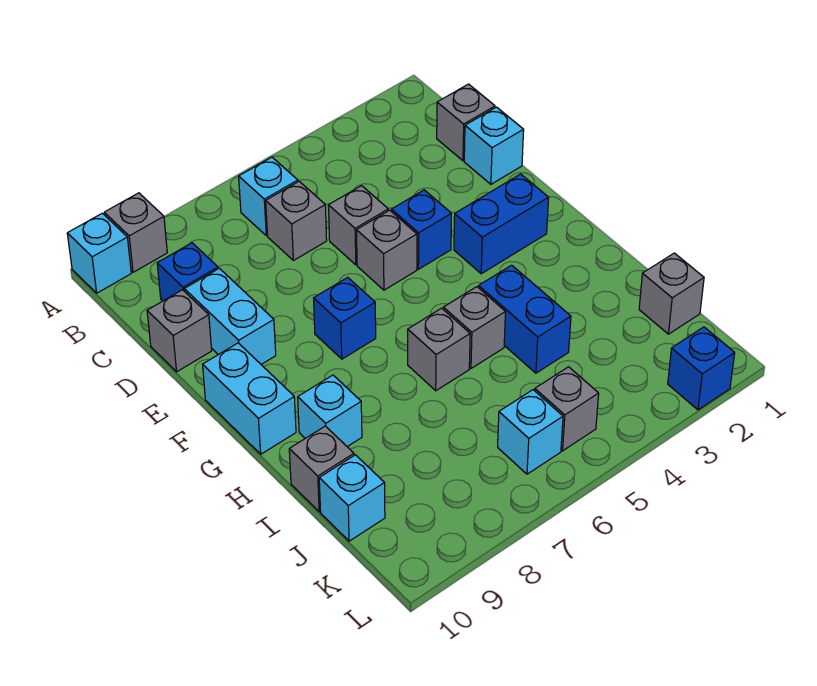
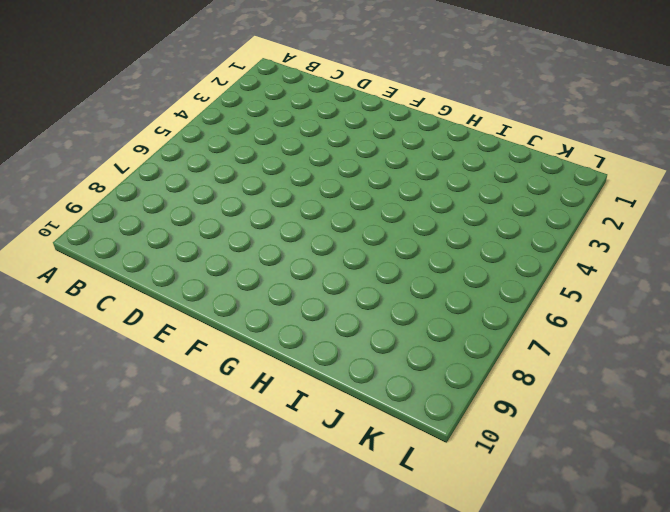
none -> grey 1x1 brick [104,193,167,272]
none -> cyan 1x1 brick [67,213,131,293]
none -> cyan 1x1 brick [239,157,298,236]

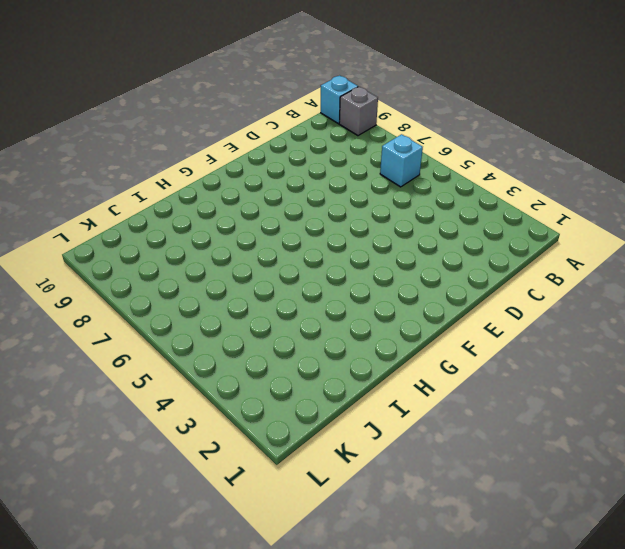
none -> grey 1x1 brick [437,84,495,161]
none -> grey 1x1 brick [266,181,327,260]
none -> blue 1x1 brick [157,243,218,301]

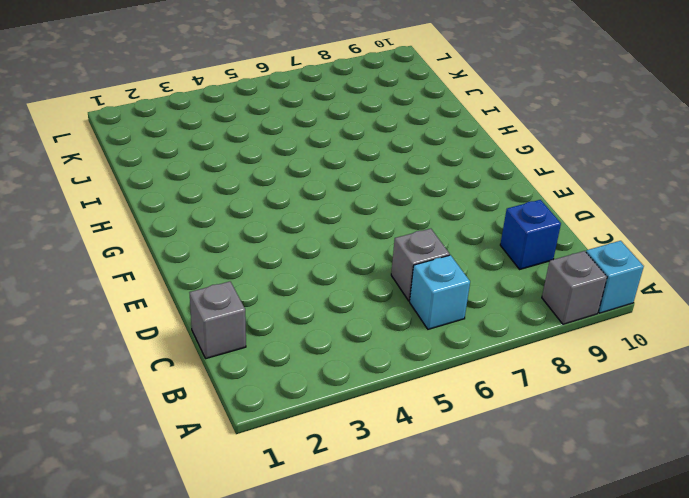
none -> cyan 1x1 brick [464,107,524,184]
none -> grey 1x1 brick [328,186,388,265]
none -> cyan 1x2 brick [184,268,276,364]

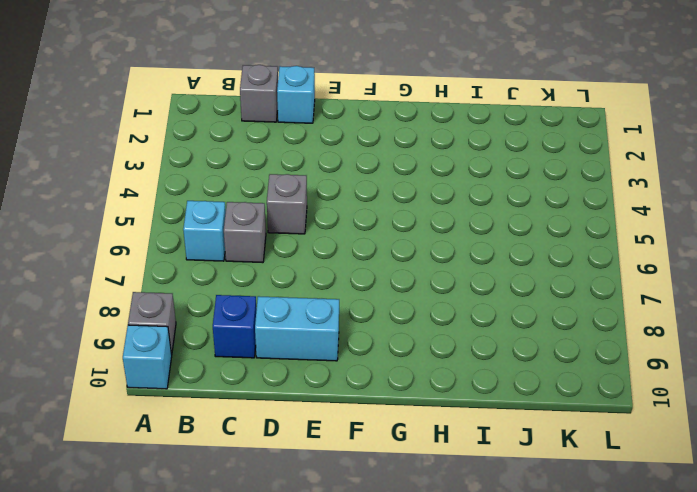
none -> grey 1x1 brick [147,290,212,372]
none -> blue 1x1 brick [391,190,452,269]
none -> grey 1x1 brick [356,210,417,290]

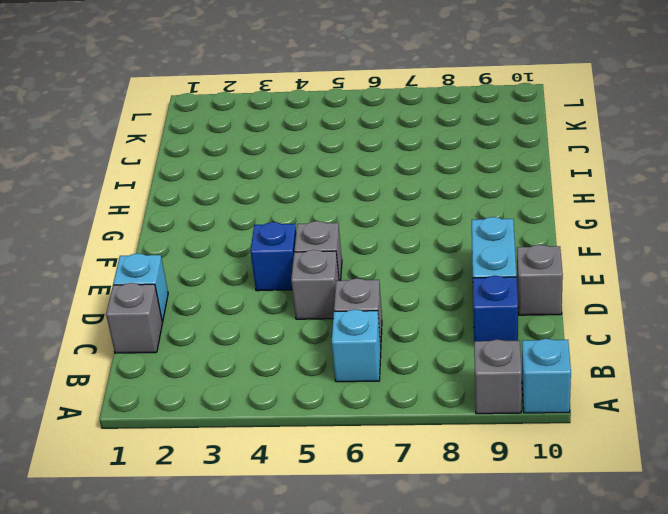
none -> blue 1x2 brick [454,174,549,274]
none -> blue 1x1 brick [314,277,376,359]
none -> cyan 1x2 brick [203,343,296,454]

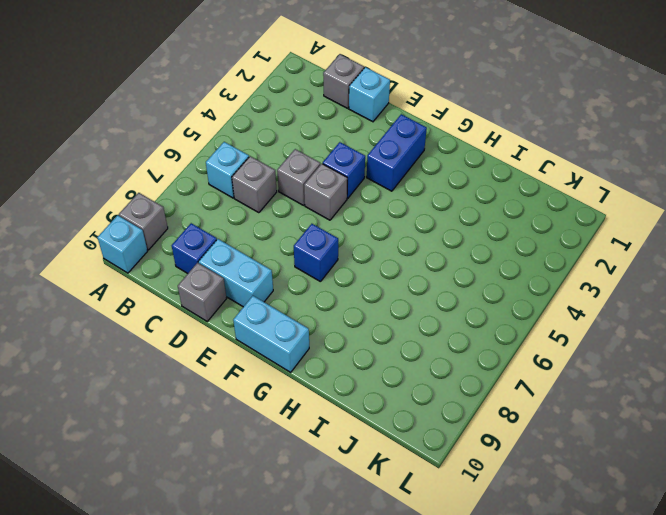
none -> blue 1x2 brick [479,265,571,373]
none -> grey 1x1 brick [443,287,505,368]
none -> grey 1x1 brick [408,308,470,391]

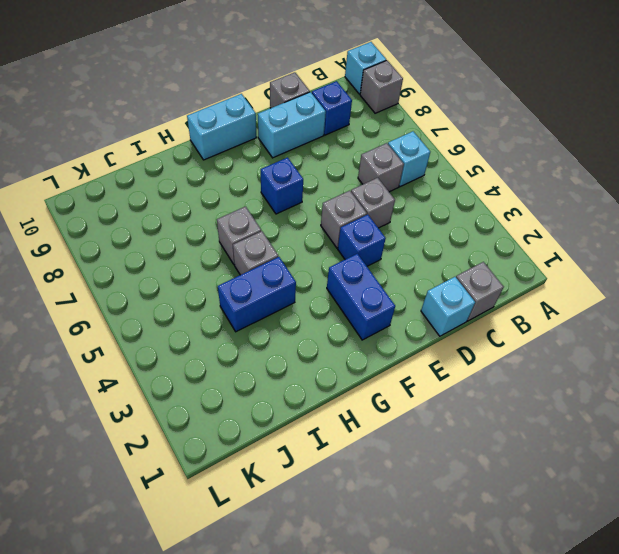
none -> cyan 1x1 brick [298,375,362,447]
none -> grey 1x1 brick [289,426,354,512]
none -> grey 1x1 brick [639,253,704,334]

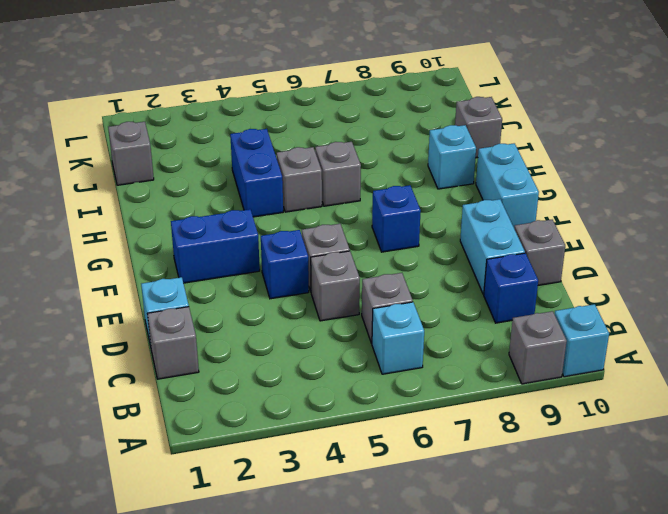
none -> cyan 1x1 brick [319,455,385,541]
none -> grey 1x1 brick [535,367,599,451]
none -> cyan 1x1 brick [498,390,563,474]

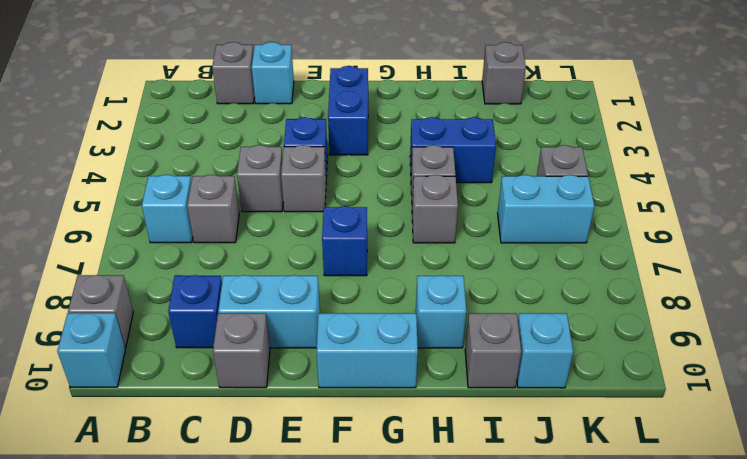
cyan 1x2 brick [498,175,595,243] -> cyan 1x1 brick [498,390,563,474]
none -> blue 1x1 brick [668,327,735,410]

